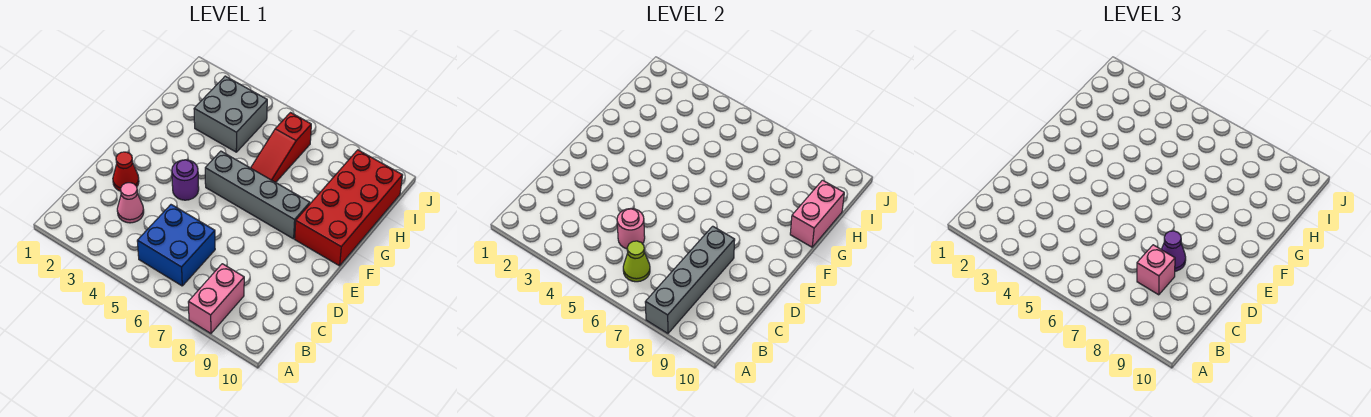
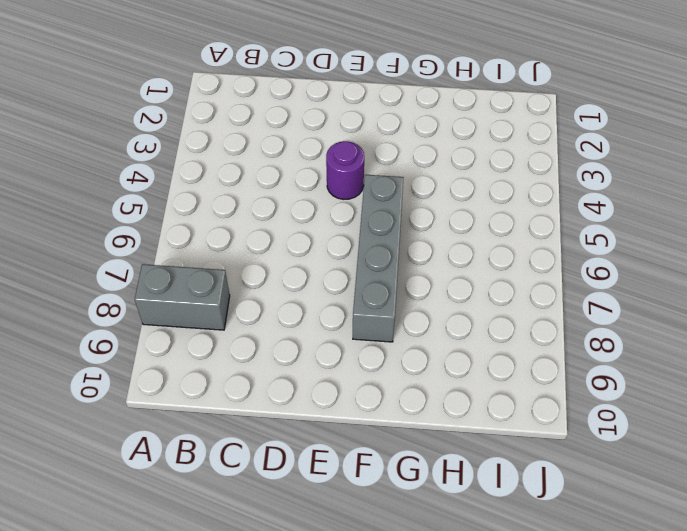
grey 1x2 brick [135,264,230,330] -> pink 1x2 brick [188,264,244,333]
none -> blue 2x2 brick [137,205,215,286]
none -> pink 1x1 cone [117,183,144,223]
none -> red 1x1 cone [113,152,139,191]

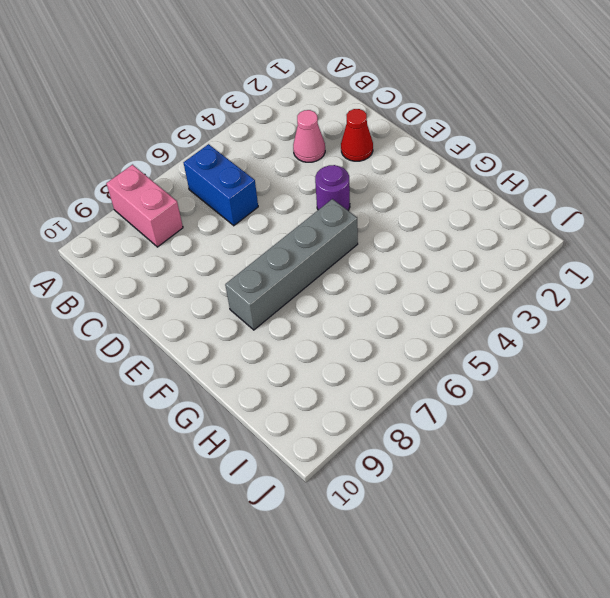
blue 1x2 brick [184,144,258,226] -> blue 2x2 brick [137,205,215,286]
none -> red 2x4 brick [295,150,403,266]
none -> red 1x3 slope [251,113,311,182]
none -> grey 2x2 brick [194,76,267,152]

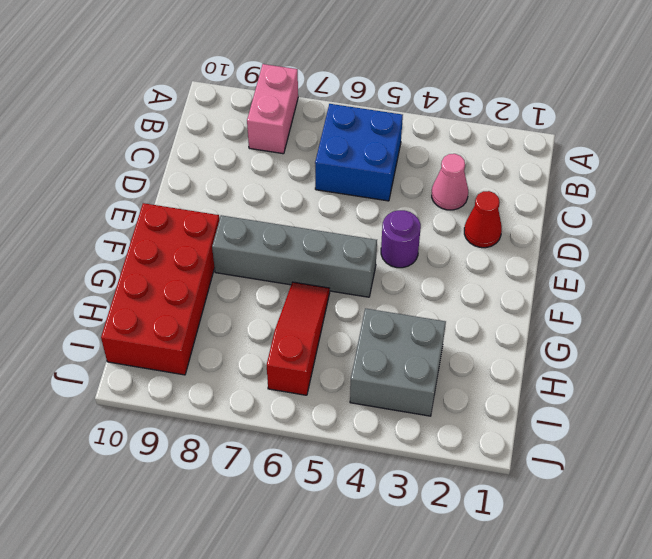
none -> grey 1x4 brick [645,226,735,333]
none -> lime 1x1 cone [623,241,650,282]
none -> pink 1x1 round brick [617,209,645,249]

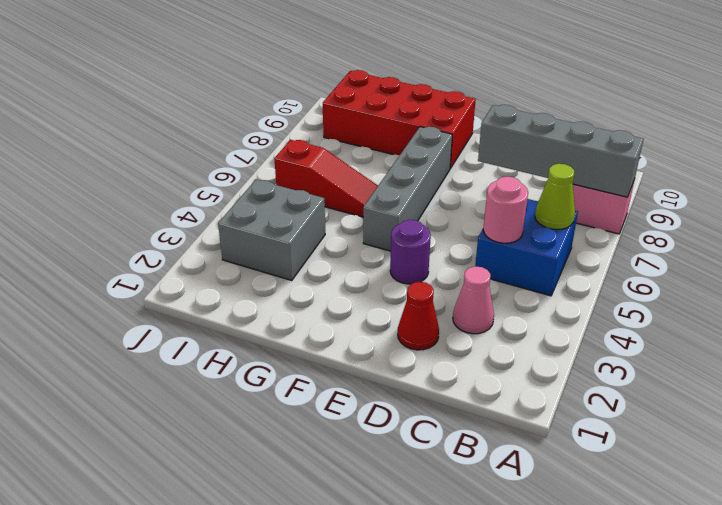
none -> pink 1x2 brick [790,180,844,247]
none -> pink 1x1 brick [1137,245,1175,295]
none -> purple 1x1 cone [1161,231,1186,271]

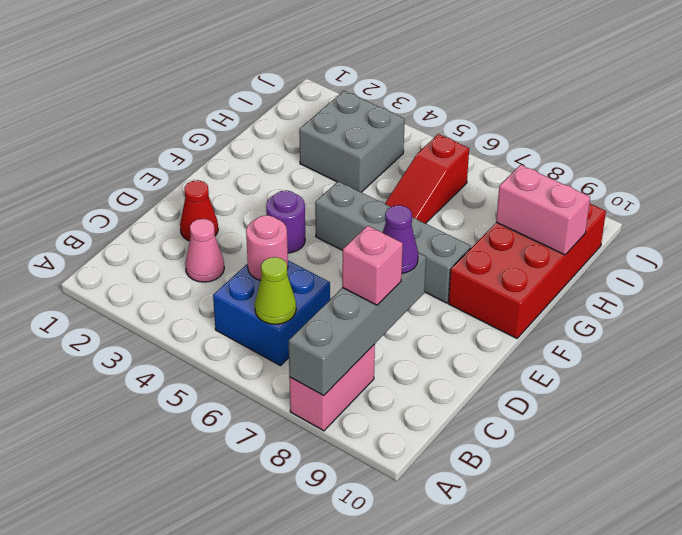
pink 1x2 brick [496,165,590,255] -> pink 1x2 brick turned to [790,180,844,247]

